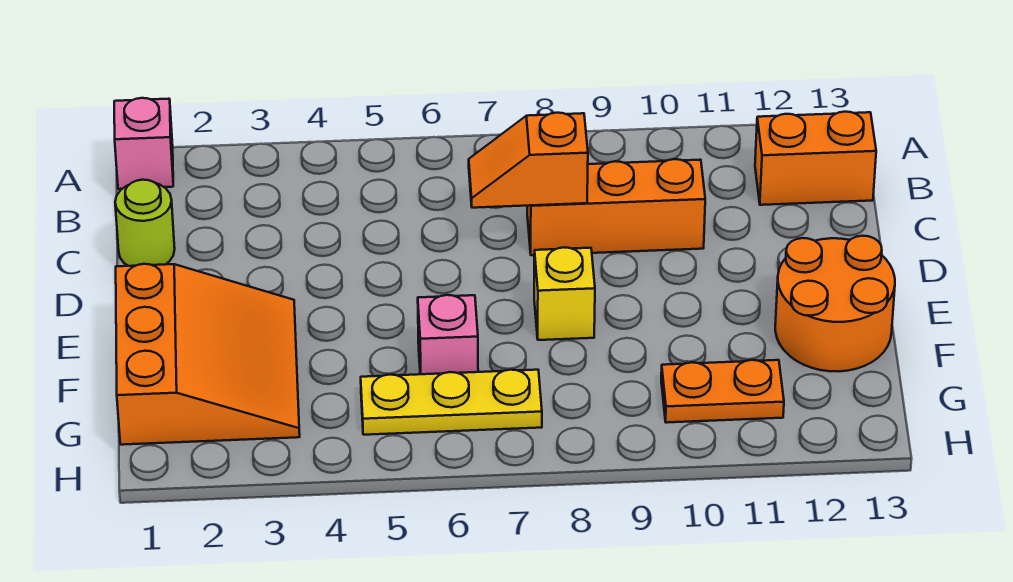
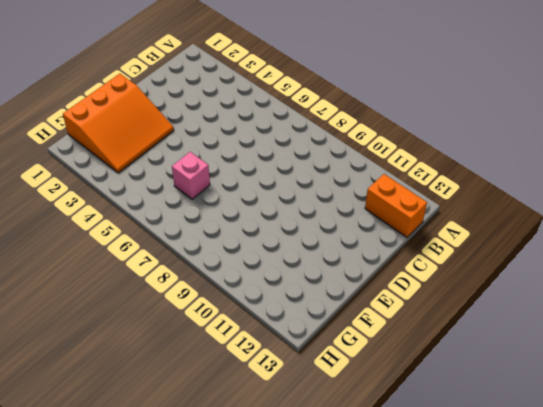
none -> pink 1x1 brick [114,98,173,189]
none -> lime 1x1 round brick [115,180,175,266]

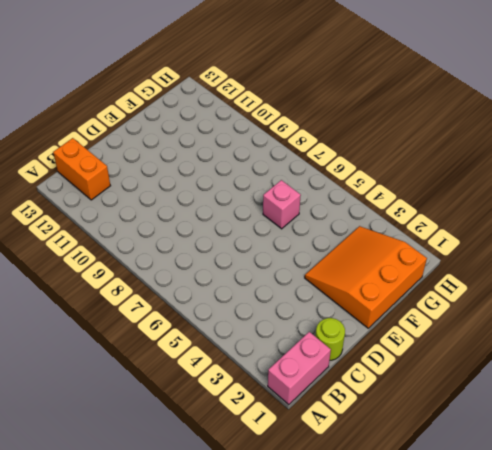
pink 1x2 brick [268,332,331,405] -> pink 1x1 brick [114,98,173,189]
none -> orange 1x3 brick [527,159,705,255]
none -> yellow 1x1 brick [534,247,595,340]

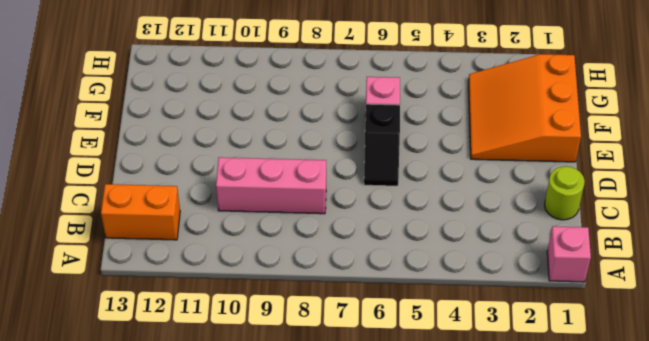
pink 1x3 brick [216,157,326,214] -> orange 1x3 brick [527,159,705,255]
black 1x2 slope [364,104,400,186] -> none
none -> yellow 1x1 brick [534,247,595,340]
none -> orange 2x2 round brick [775,236,895,372]

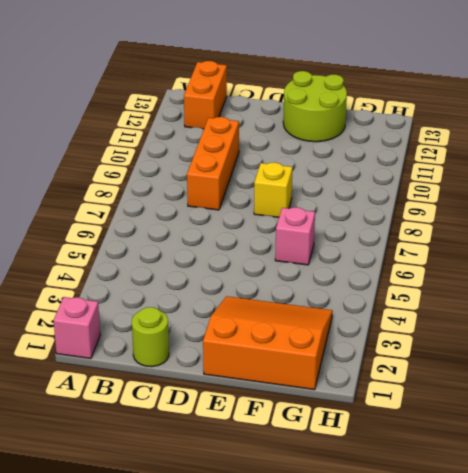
lime 2x2 round brick [283,71,347,142] -> orange 2x2 round brick [775,236,895,372]
none -> yellow 1x3 plate [361,370,542,435]
none -> orange 1x2 plate [661,360,784,423]

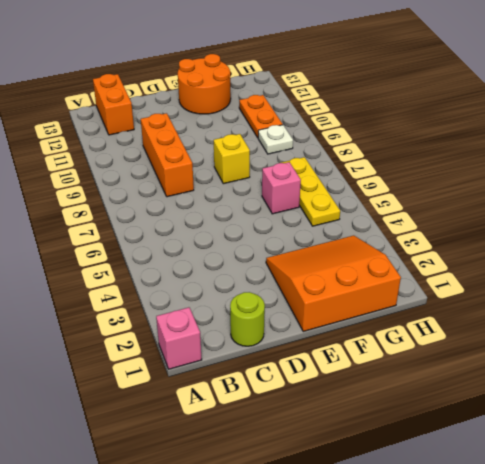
white 1x1 plate [258,125,293,154] -> none
none -> orange 1x2 slope [469,113,588,208]

